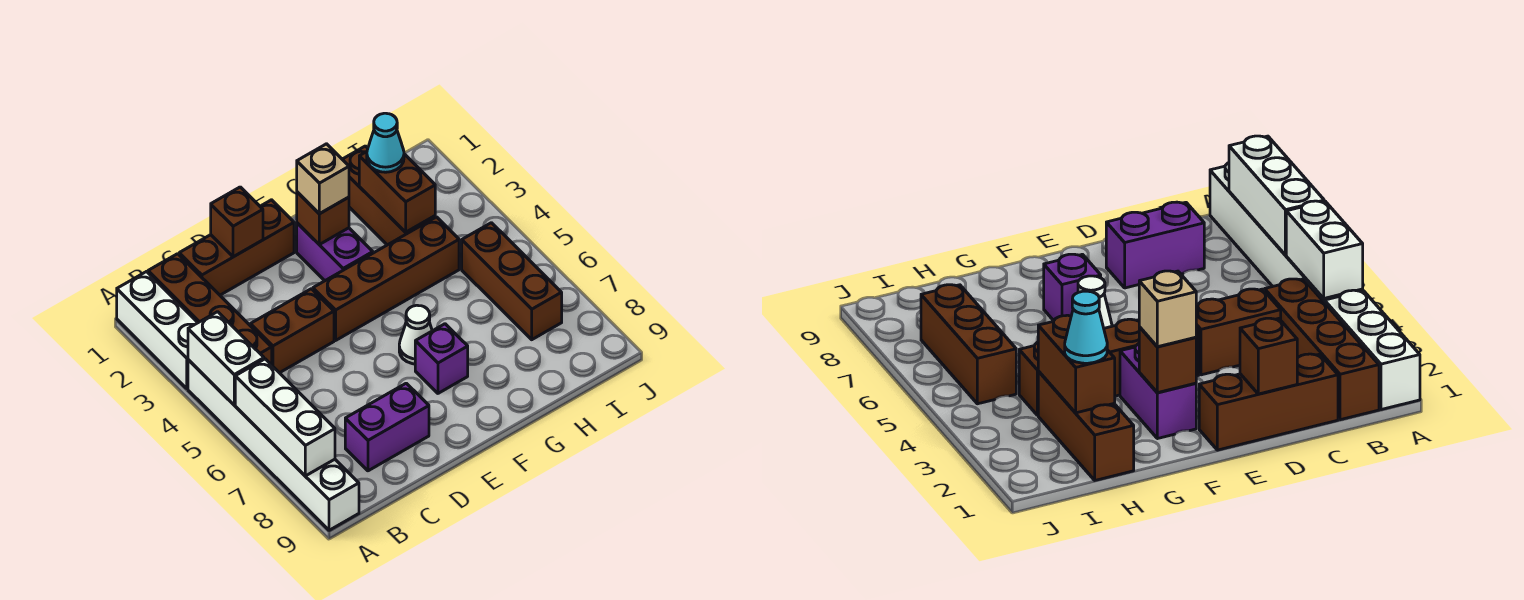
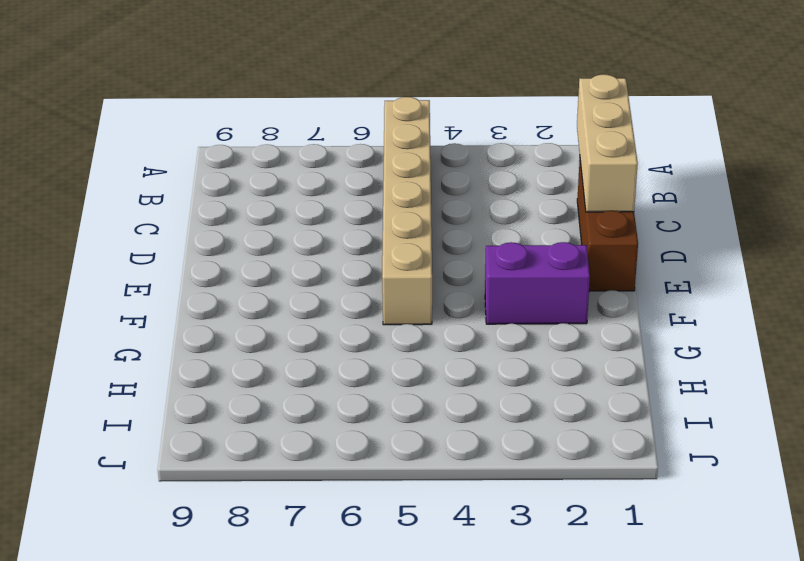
tan 1x6 brick [382,97,432,325] -> white 1x6 brick [188,360,359,530]
tan 1x3 brick [577,74,638,212] -> brown 1x1 brick [211,187,263,257]
none -> white 1x3 brick [117,272,198,388]
none -> brown 1x4 brick [148,254,272,365]
none -> brown 1x2 brick [250,289,334,373]

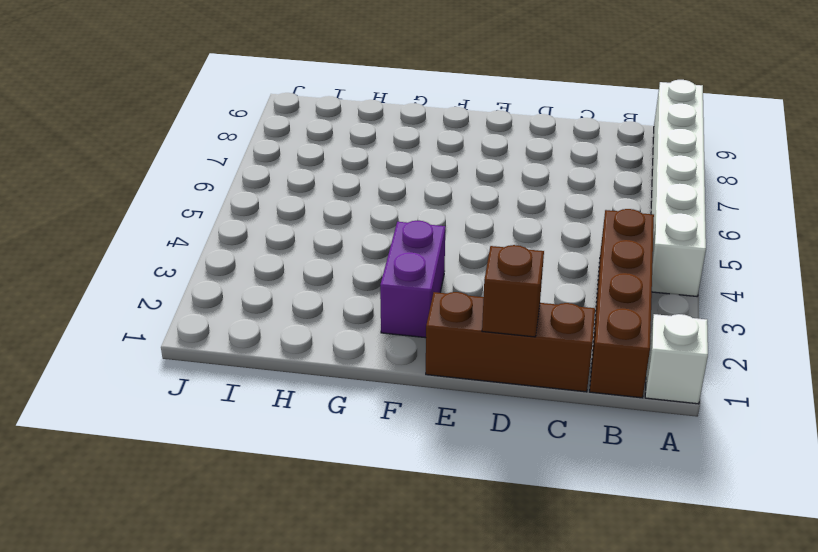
white 1x1 brick [645,314,708,404] -> white 1x3 brick [117,272,198,388]
none -> brown 1x2 brick [250,289,334,373]
none -> purple 1x2 brick [345,383,429,471]
none -> brown 1x4 brick [313,217,459,340]

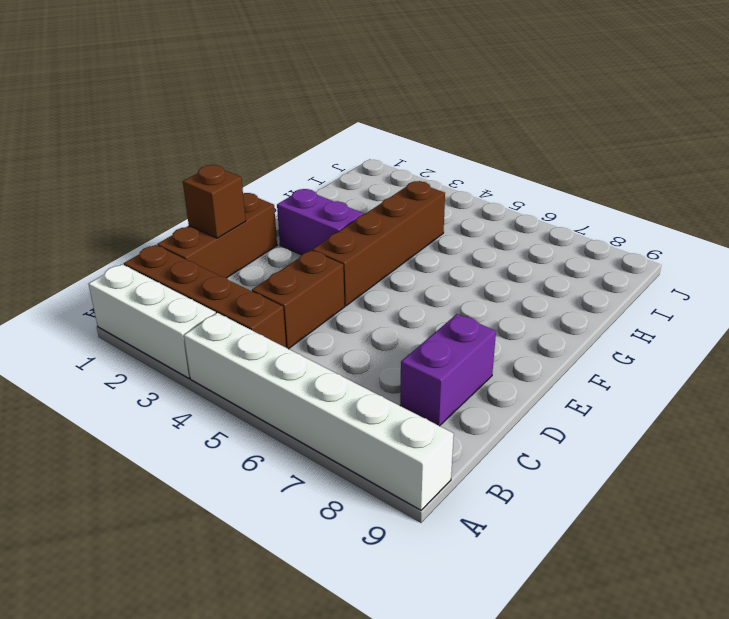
none -> white 1x1 cone [399,305,432,364]
none -> purple 1x1 brick [415,324,468,393]
none -> brown 1x3 brick [342,146,435,245]

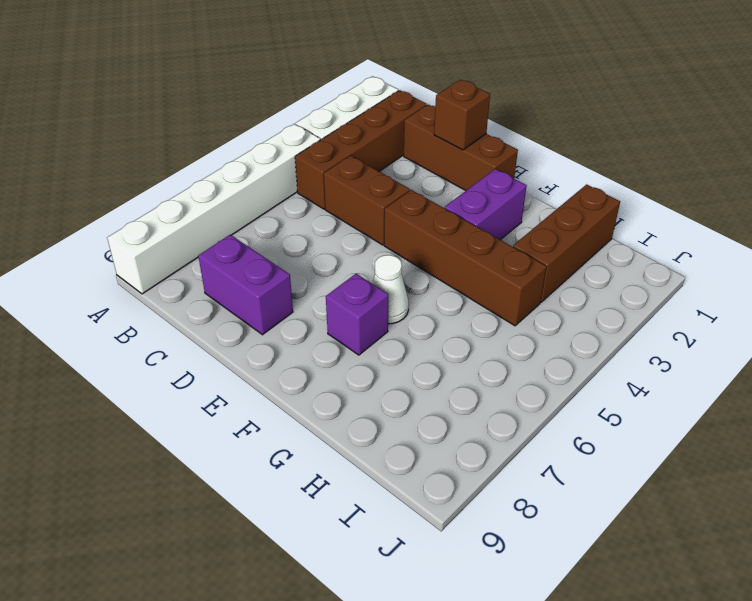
none -> brown 1x3 brick [462,223,562,340]
none -> white 1x2 brick [188,312,264,405]
none -> white 1x3 brick [235,359,335,476]

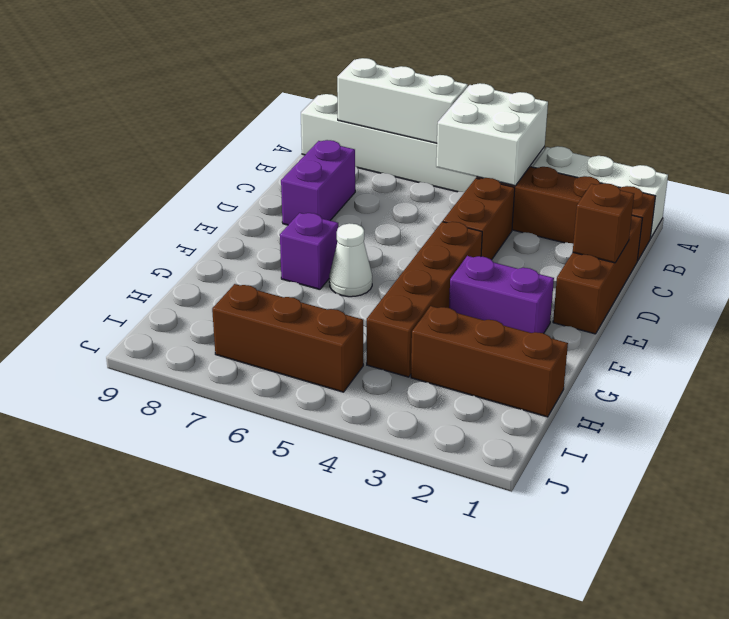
white 2x2 brick [436,83,548,186] -> white 1x2 brick [188,312,264,405]
none -> brown 1x1 brick [297,192,349,245]
none -> brown 1x2 brick [359,152,435,232]
none -> tan 1x1 brick [297,144,349,214]

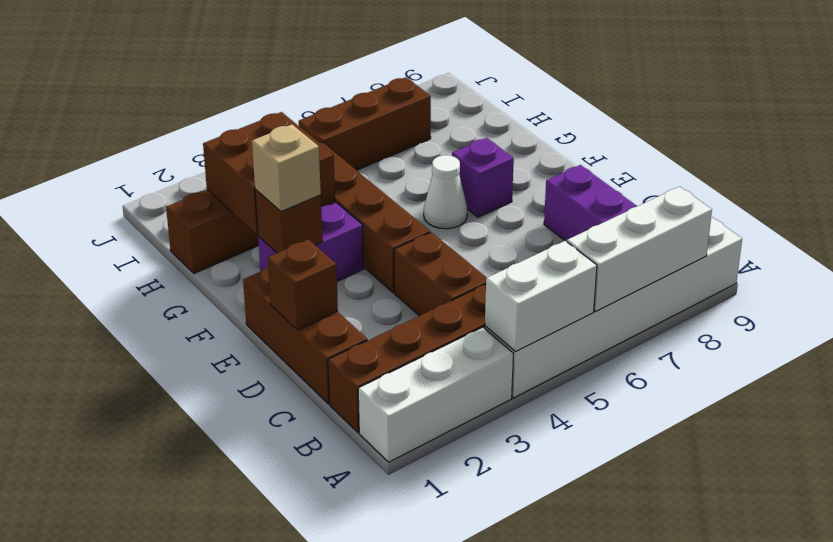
brown 2x2 brick [203,112,335,234] -> brown 1x2 brick [359,152,435,232]
none -> cyan 1x1 cone [367,113,404,172]

